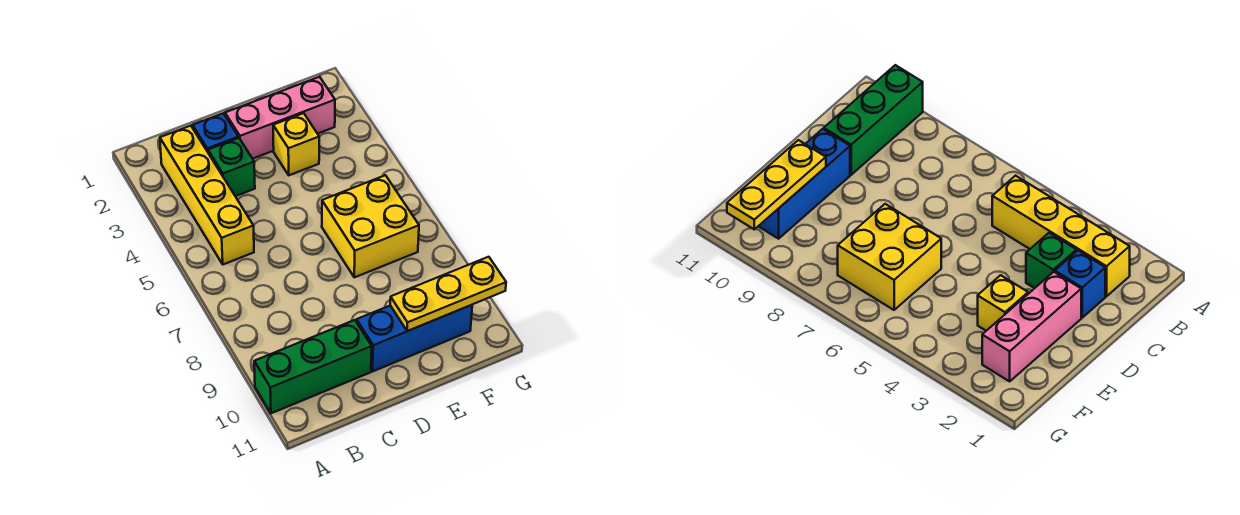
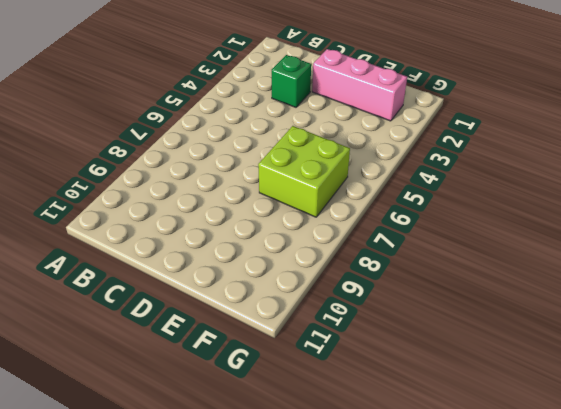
lime 2x2 brick [258,126,350,217] -> yellow 2x2 brick [322,175,419,277]
none -> green 1x3 brick [254,320,372,413]
none -> yellow 1x4 brick [160,126,254,264]

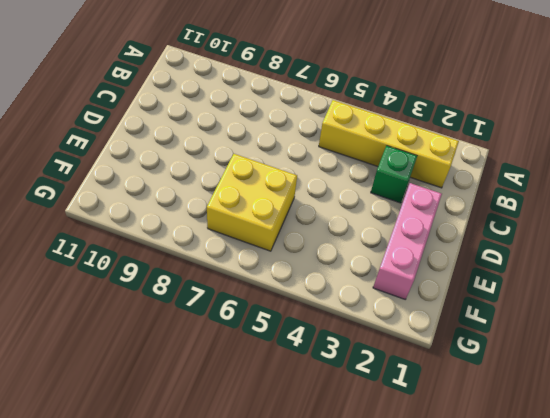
none -> green 1x3 brick [254,320,372,413]
none -> blue 1x1 brick [193,113,238,152]

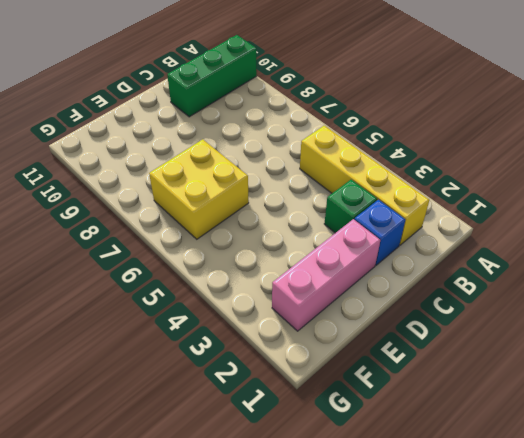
none -> blue 1x3 brick [357,305,472,371]
none -> yellow 1x1 brick [273,113,319,175]

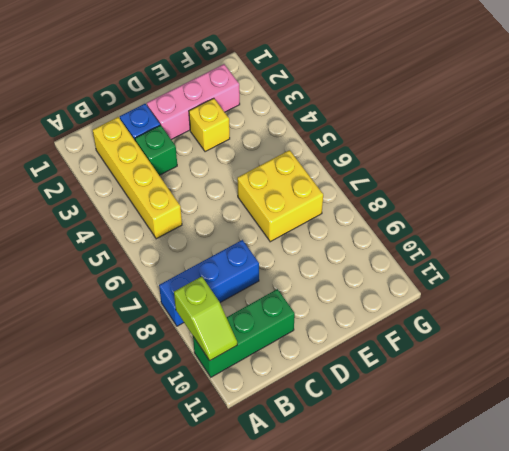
blue 1x3 brick [159,240,259,326] -> blue 1x3 brick moved to [357,305,472,371]
lime 1x2 slope [174,277,237,361] -> none
none -> yellow 1x3 plate [390,257,506,331]

